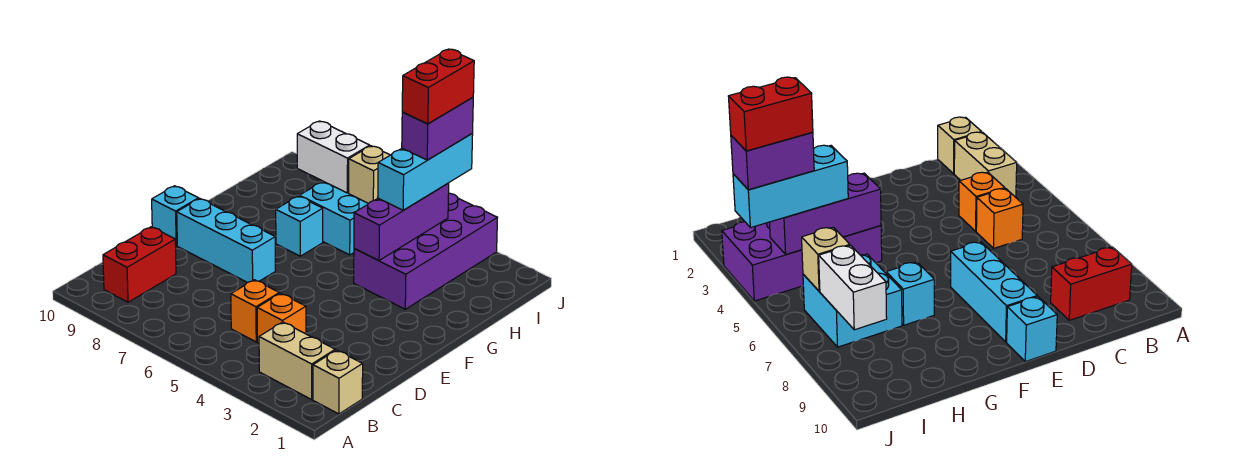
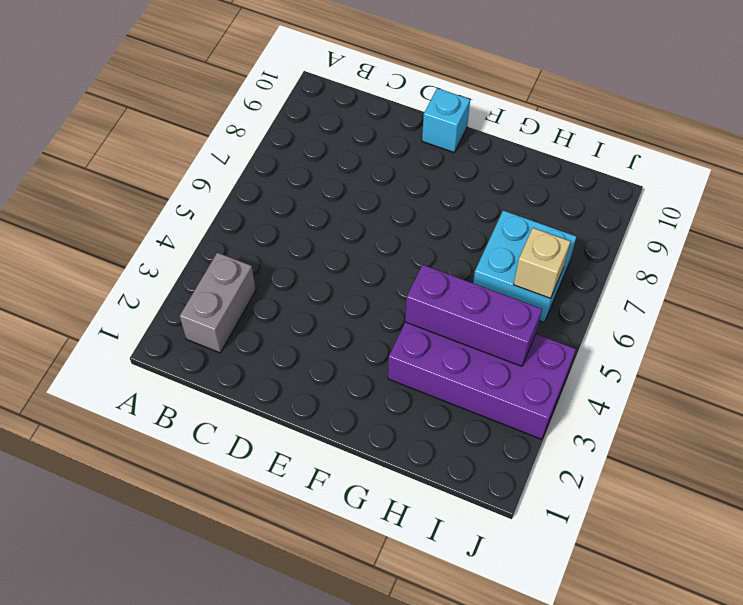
grey 1x2 brick [180,253,256,353] -> tan 1x2 brick [259,322,335,399]
none -> tan 1x1 brick [313,350,363,414]
none -> red 1x2 brick [103,227,176,302]
none -> orange 1x1 brick [257,293,306,343]

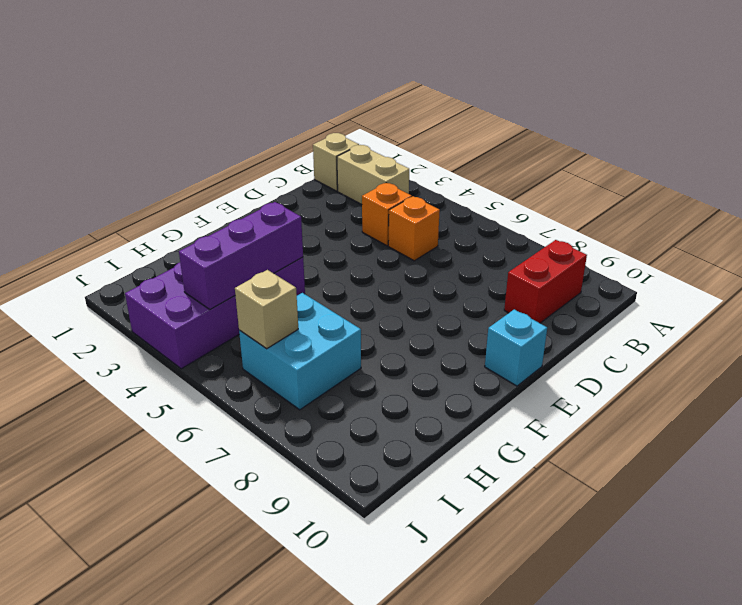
none -> cyan 1x3 brick [177,199,276,283]
none -> cyan 1x1 brick [276,196,323,256]
none -> white 1x2 brick [297,121,370,193]

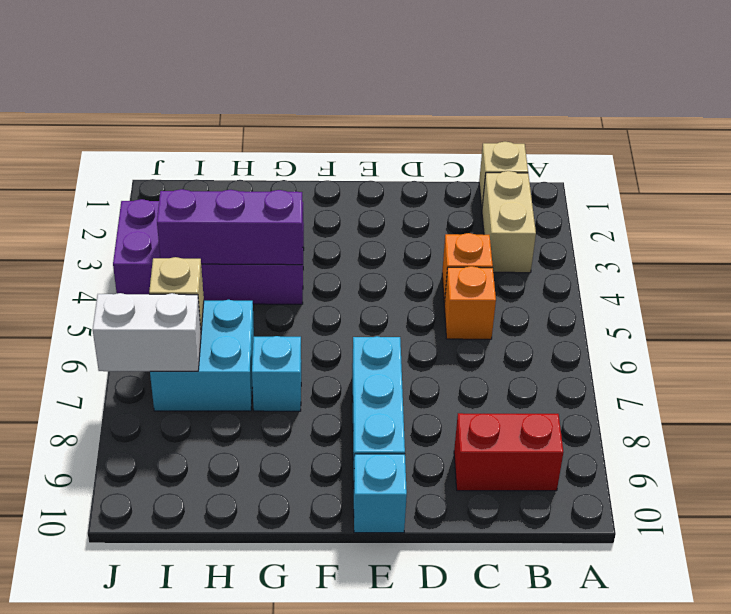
white 1x2 brick [93,293,201,371] -> white 1x2 brick turned to [297,121,370,193]
none -> cyan 1x3 brick [378,134,473,210]
none -> purple 1x2 brick [402,98,473,160]
none -> red 1x2 brick [402,49,474,124]

